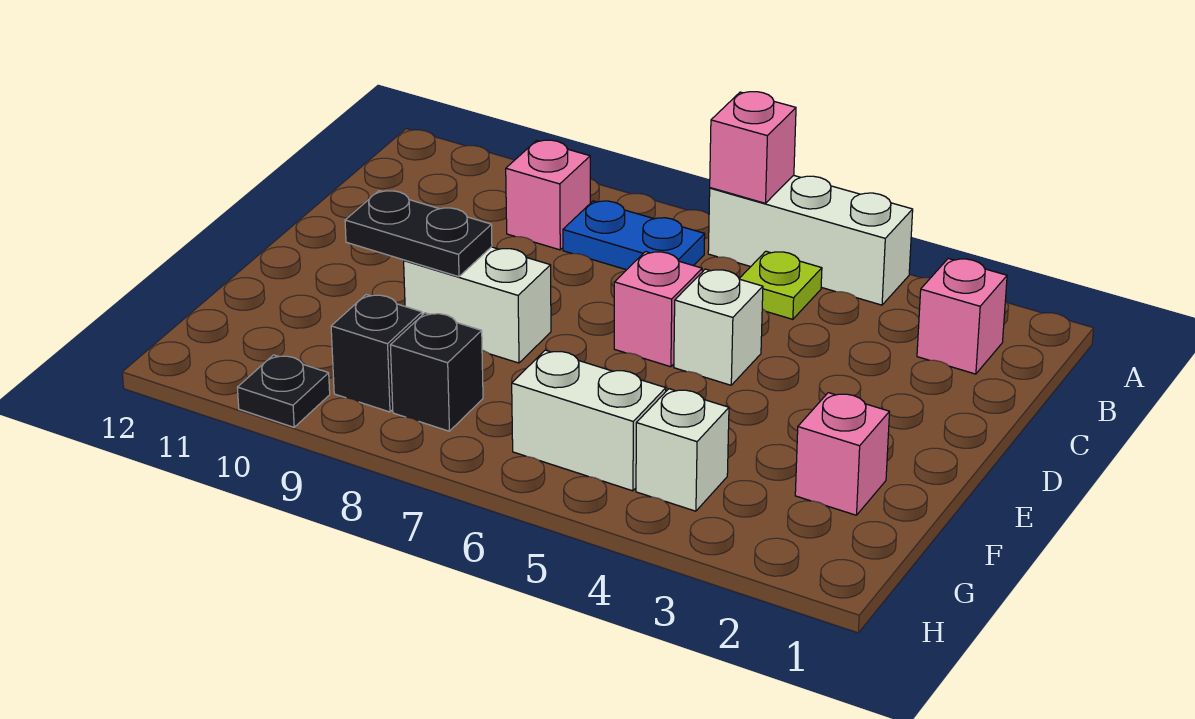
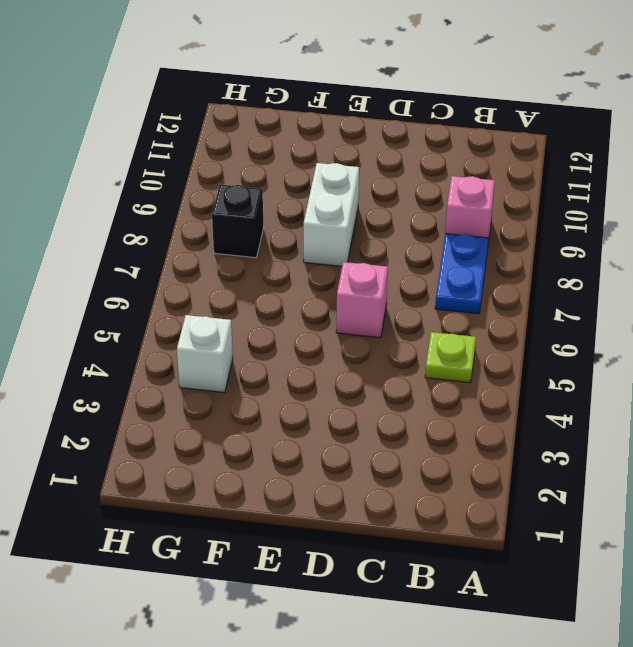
none -> white 1x3 brick [708,175,913,305]
none -> pink 1x1 brick [917,259,1007,374]
none -> white 1x1 brick [674,269,763,385]

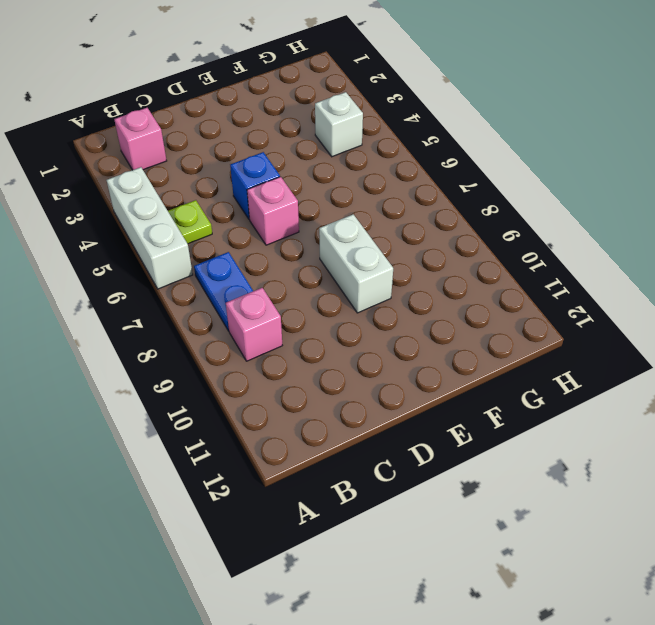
blue 1x1 brick [230,152,280,220] -> white 1x1 brick [674,269,763,385]
none -> pink 1x1 brick [795,393,890,515]
none -> white 1x2 brick [512,350,666,491]
none -> black 1x1 brick [390,313,483,431]

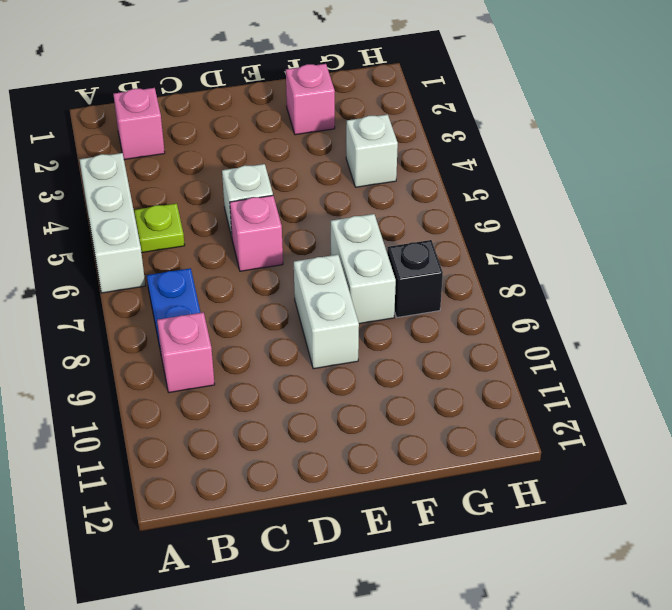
white 1x2 brick [331,214,396,324] -> white 1x2 brick moved to [512,350,666,491]
none -> black 1x1 brick [331,295,422,412]
none -> black 1x1 plate [237,355,330,427]
none -> pink 1x1 brick [710,92,796,203]

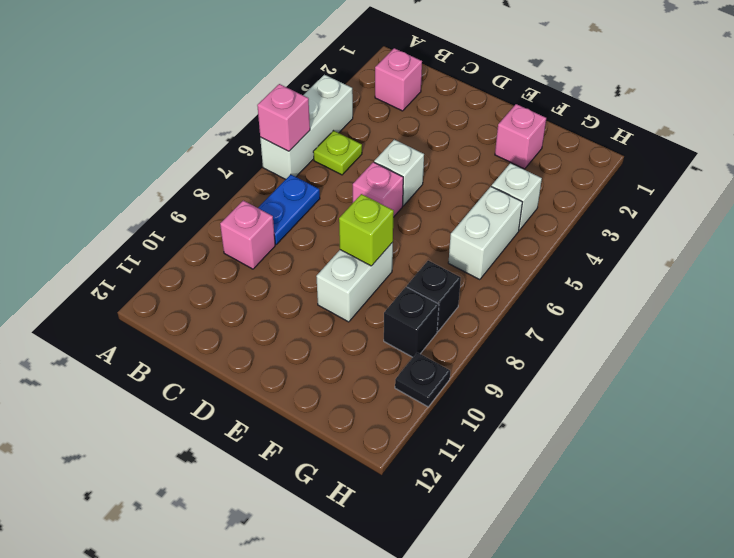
lime 1x1 brick [339,194,394,266] -> none
none -> black 1x2 plate [345,191,492,277]

